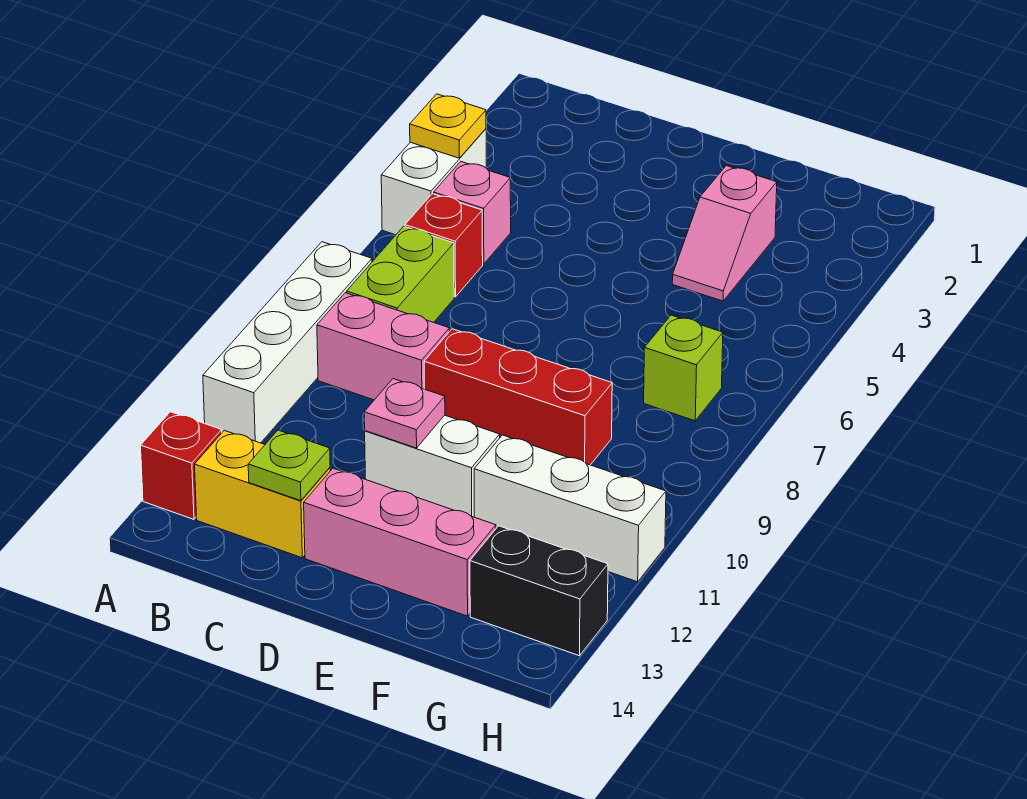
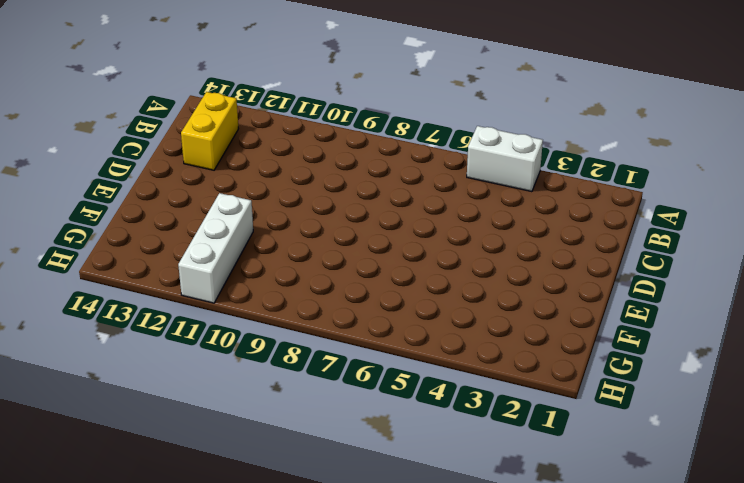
none -> white 1x4 brick [203,242,372,443]
none -> red 1x1 brick [141,412,222,519]
none -> pink 1x1 brick [434,162,511,264]

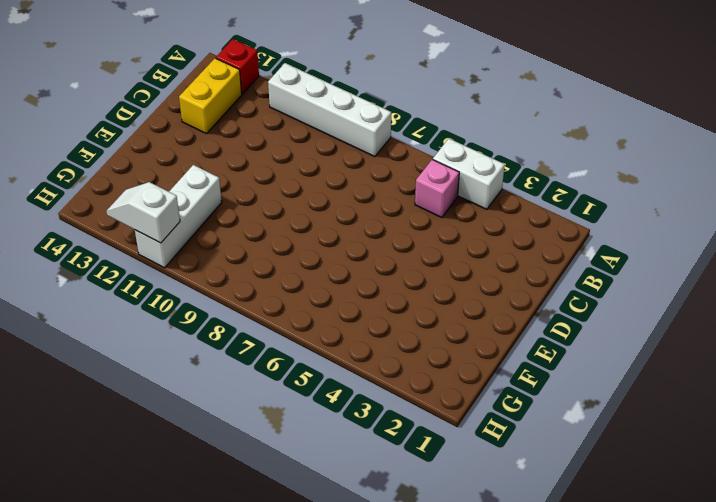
white 1x2 slope [106,182,180,243] -> none
none -> red 1x1 brick [405,194,483,297]
none -> lime 1x2 brick [347,226,454,322]
none -> pink 1x2 brick [317,293,449,400]

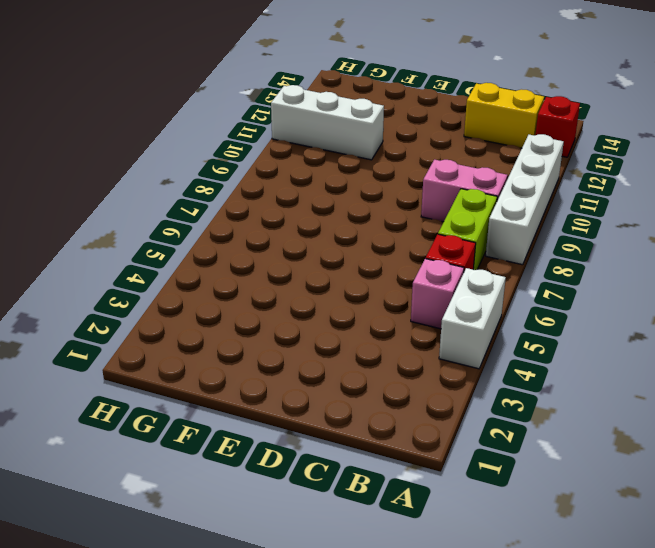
none -> red 1x3 brick [424,329,612,465]
none -> white 1x2 brick [365,415,500,517]
none -> pink 1x3 brick [304,468,496,616]

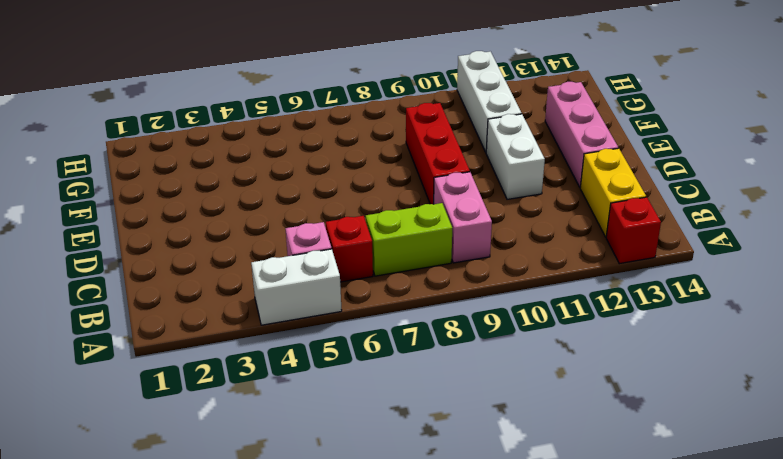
none -> white 1x4 brick [203,242,372,443]
none -> pink 1x2 slope [672,166,777,301]
none -> lime 1x1 brick [644,315,723,421]

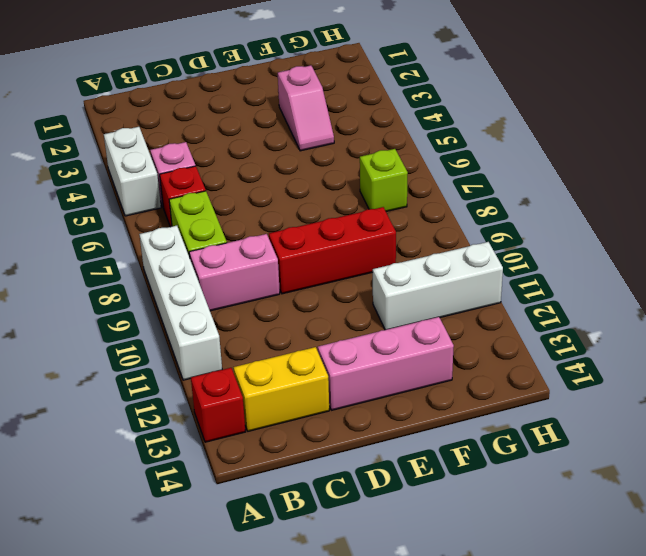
none -> white 1x2 brick [365,415,500,517]
none -> black 1x2 brick [470,526,608,656]
none -> yellow 1x1 plate [410,94,486,158]

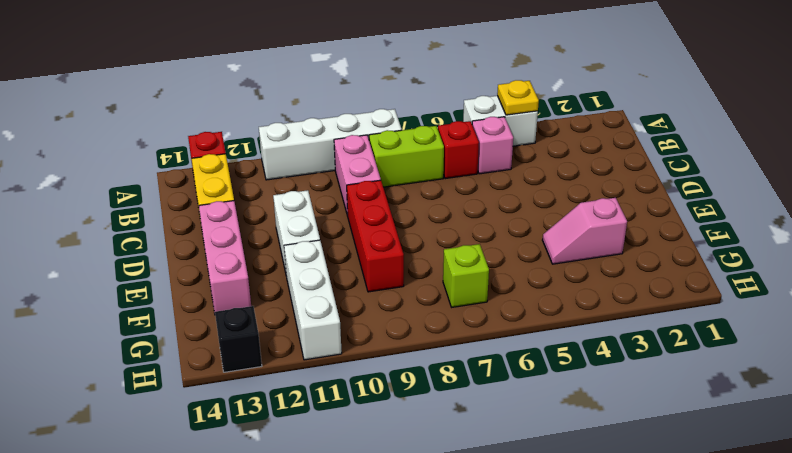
black 1x1 brick [215,306,262,372] -> black 1x2 brick [470,526,608,656]
none -> lime 1x1 plate [248,430,330,501]
none -> pink 1x1 plate [364,379,445,448]

